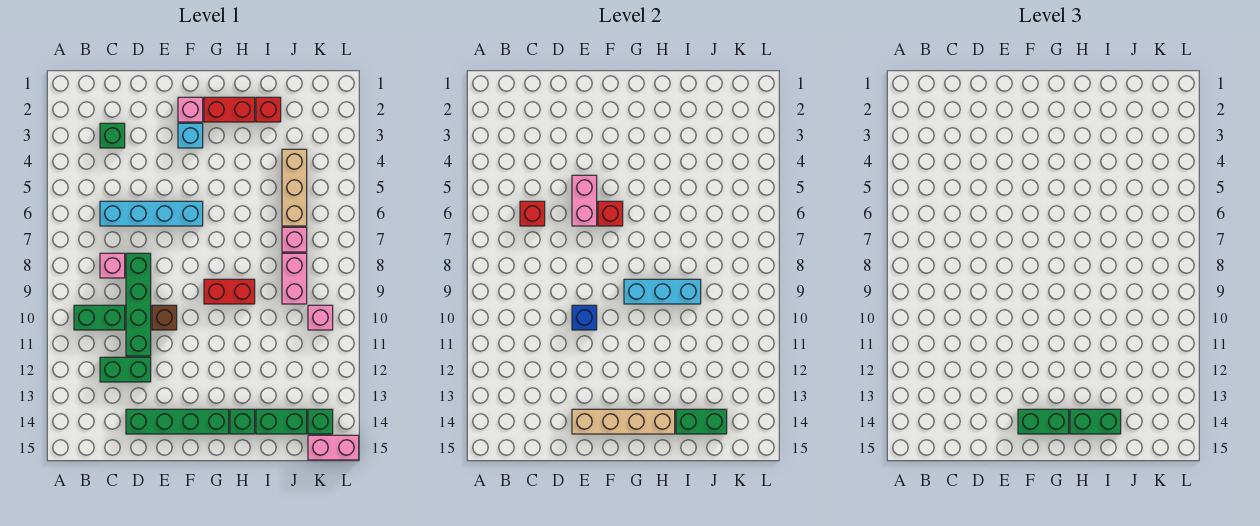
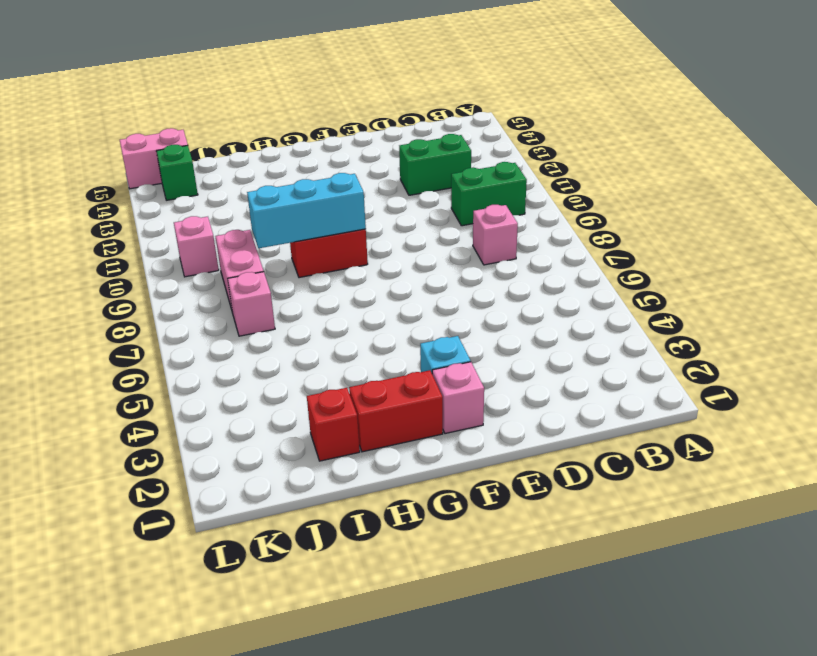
none -> green 1x1 brick [100,123,125,148]
none -> cyan 1x4 brick [100,201,203,226]
none -> green 1x4 brick [126,253,151,356]
none -> green 1x4 brick [126,409,229,434]

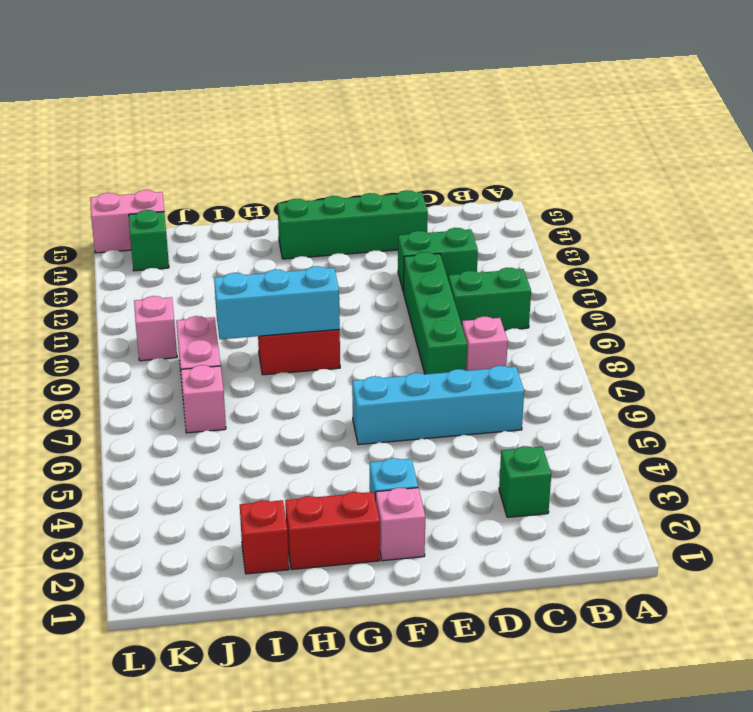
none -> brown 1x1 brick [152,305,177,330]
none -> green 1x1 brick [230,409,255,434]
none -> green 1x2 brick [256,409,307,434]
none -> tan 1x3 brick [282,149,307,226]

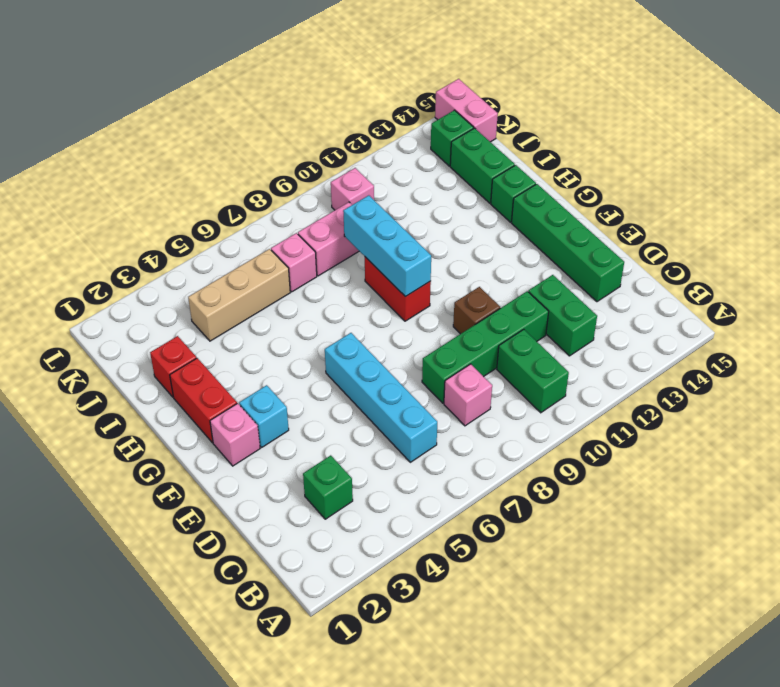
none -> red 1x1 brick [520,201,545,226]
none -> pink 1x2 brick [572,175,597,226]
none -> blue 1x1 brick [572,305,597,330]
none -> tan 1x4 brick [572,409,675,434]

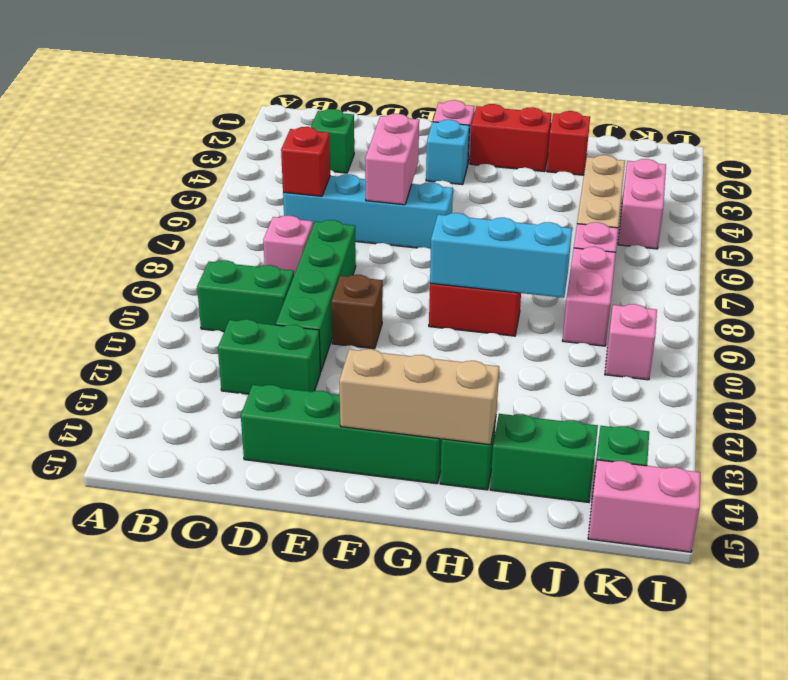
tan 1x3 brick [339,349,499,445] -> tan 1x4 brick [572,409,675,434]
pink 1x2 brick [618,159,666,249] -> none
none -> blue 1x1 brick [572,305,597,330]
none -> red 1x1 brick [598,201,623,226]
none -> green 1x2 brick [676,409,727,434]
none -> green 1x2 brick [1018,409,1069,434]

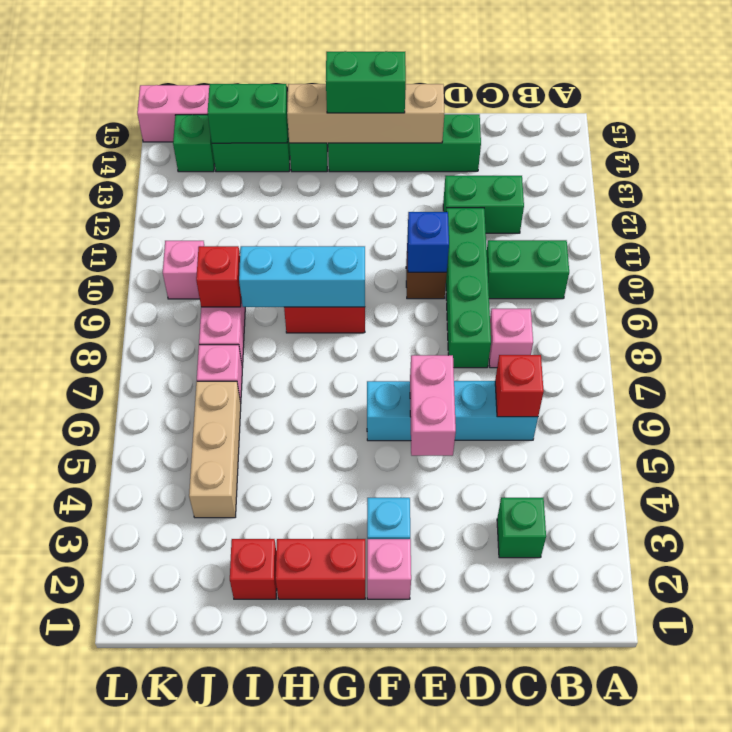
red 1x1 brick [196,246,241,307] -> red 1x1 brick moved to [598,201,623,226]
none -> green 1x2 brick [1070,409,1121,434]

